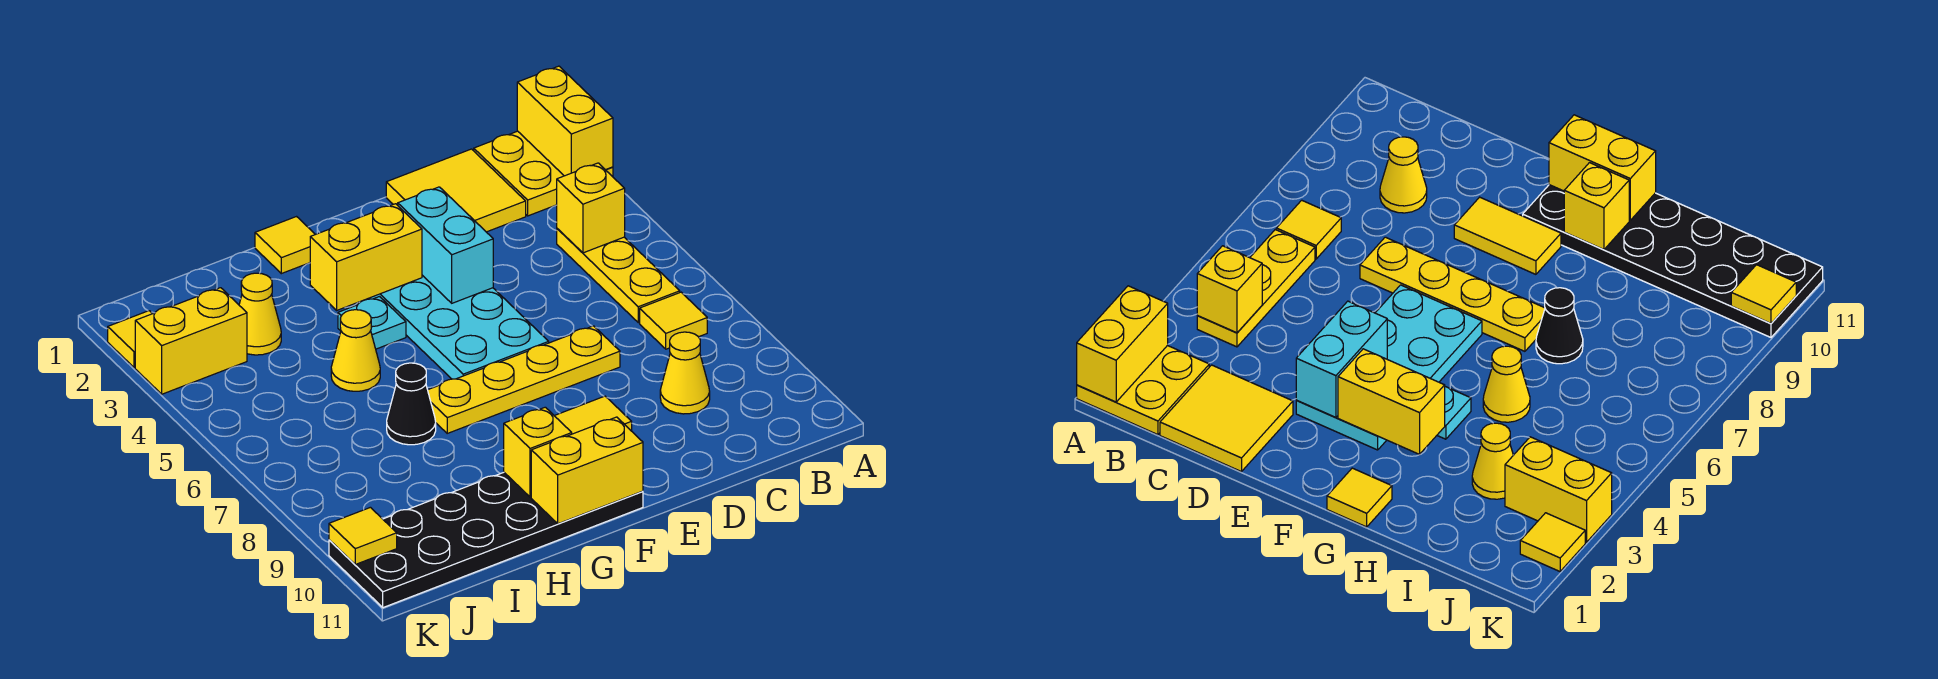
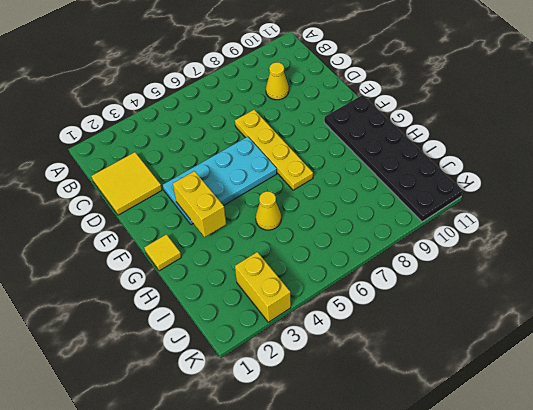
none -> yellow 2x2 plate [474,131,613,216]
none -> yellow 1x3 plate [557,229,680,323]
none -> yellow 1x1 tile [640,292,707,349]

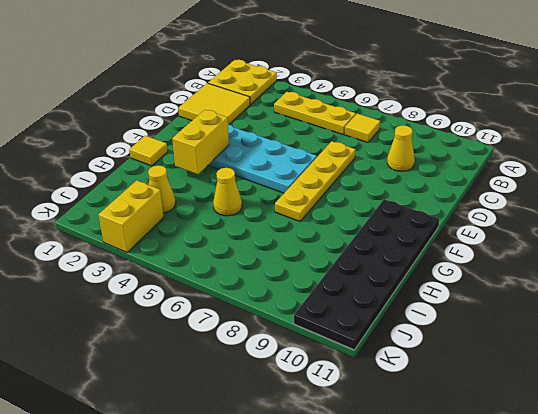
none -> yellow 1x2 tile [555,396,632,434]
none -> cyan 1x1 plate [338,297,406,349]
none -> black 1x1 cone [387,363,436,445]

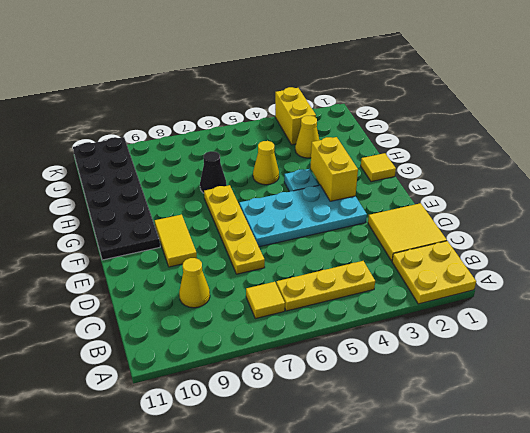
none -> yellow 1x1 tile [108,311,153,368]
none -> yellow 1x2 brick [517,66,613,176]
none -> yellow 1x1 brick [557,163,625,253]

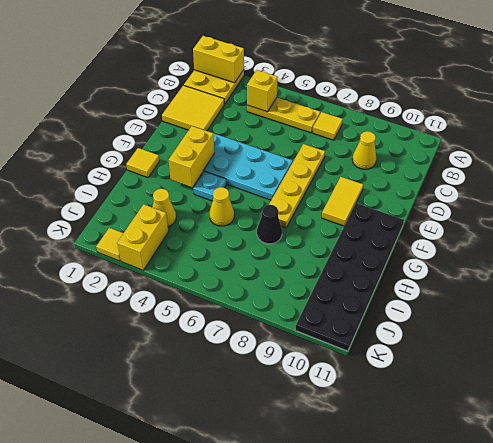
none -> cyan 1x2 brick [398,187,493,303]
none -> yellow 1x2 brick [531,417,643,524]
none -> yellow 1x1 brick [504,407,572,497]

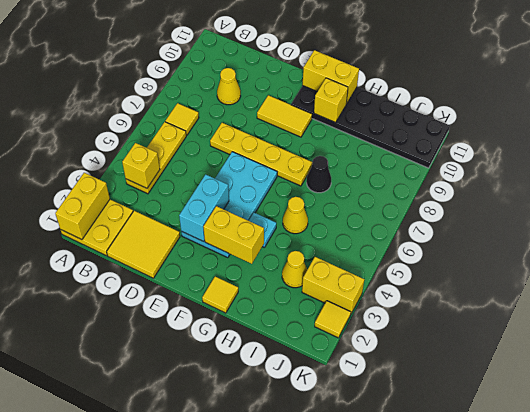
none -> yellow 1x1 tile [329,507,397,564]

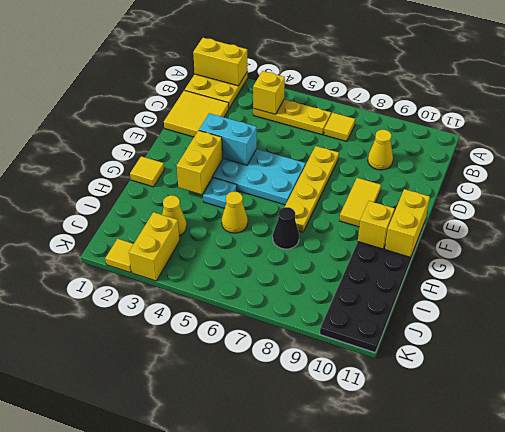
none -> yellow 1x1 tile [329,507,397,564]

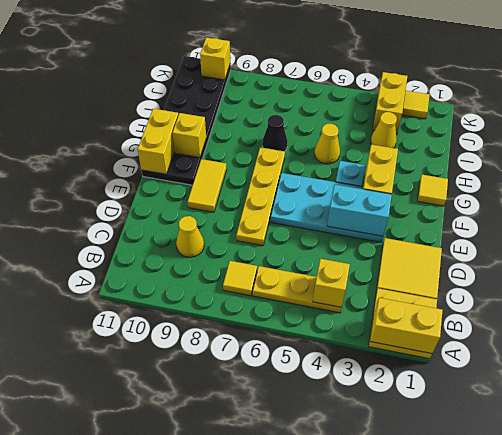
yellow 1x1 brick [200,38,230,80] -> yellow 1x1 tile [329,507,397,564]

